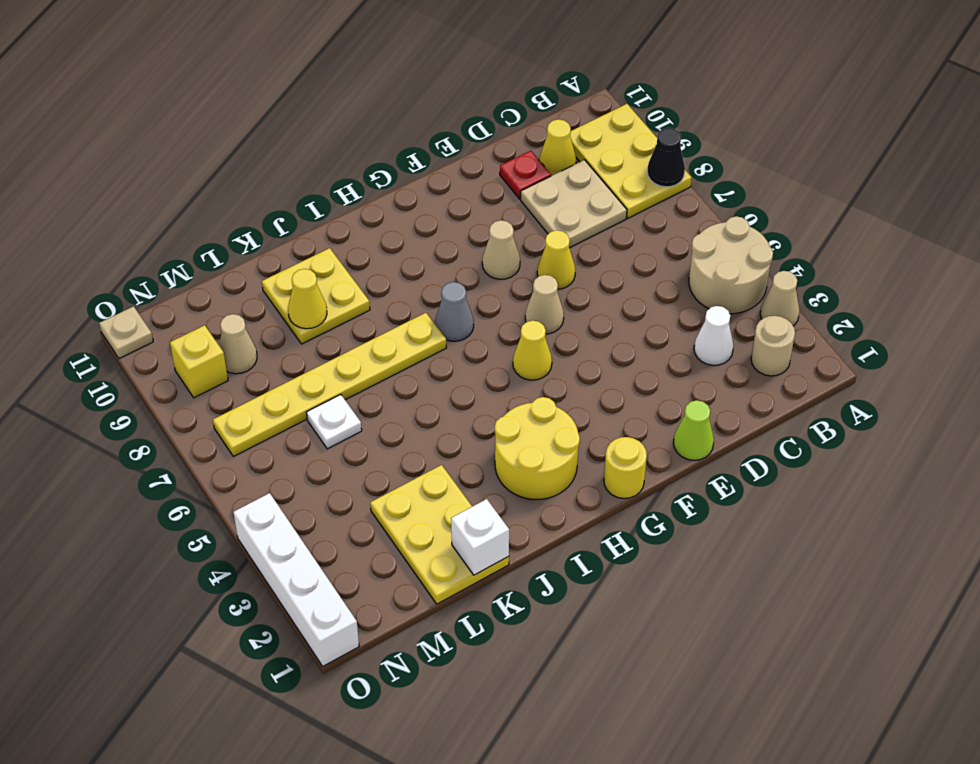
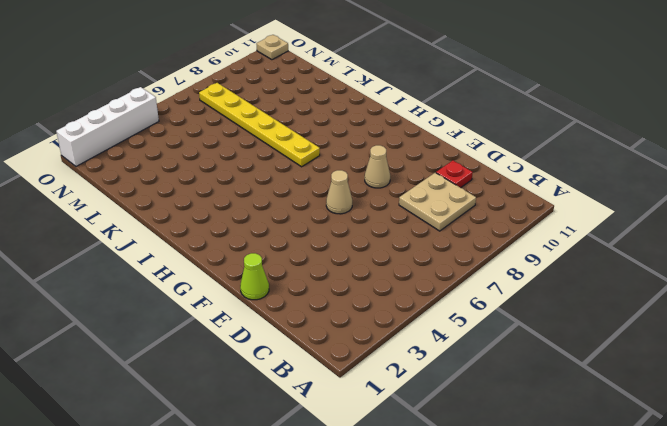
none -> tan 1x1 cone [760,271,800,326]
none -> tan 2x2 round brick [689,216,773,314]
none -> yellow 2x3 plate [570,104,692,218]

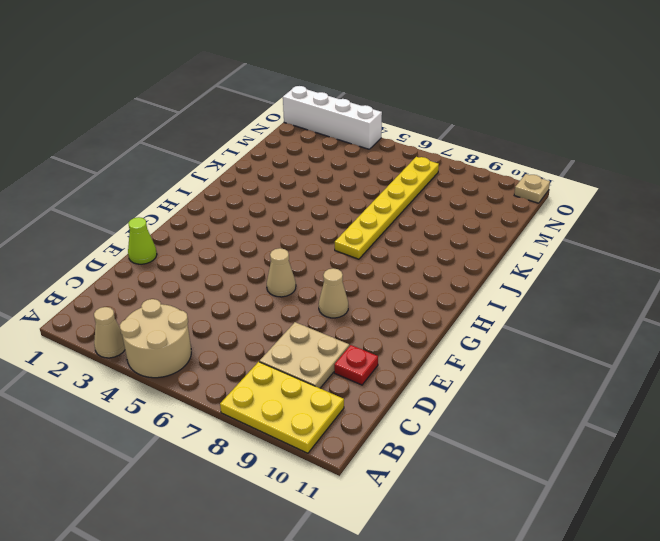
none -> tan 1x1 round brick [751,316,795,376]
none -> white 1x1 cone [694,306,734,365]
none -> yellow 1x1 cone [539,119,576,176]

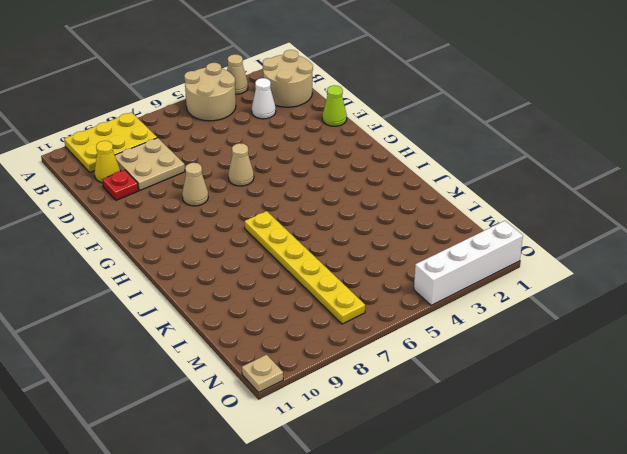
tan 2x2 round brick [262,50,313,107] -> tan 1x1 round brick [751,316,795,376]
none -> yellow 1x1 cone [537,230,575,289]
none -> yellow 1x1 round brick [604,437,647,498]
none -> yellow 1x1 cone [513,320,552,380]

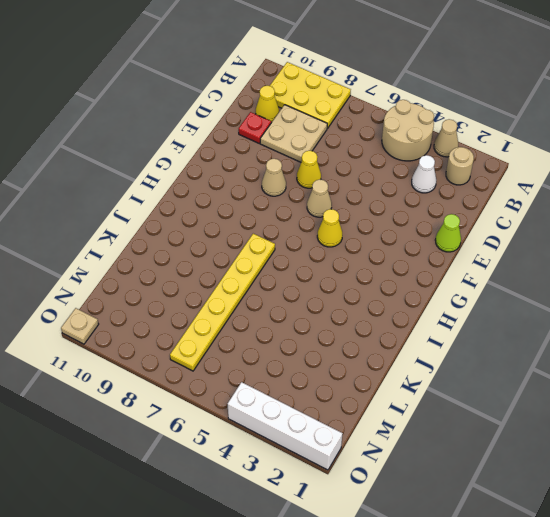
none -> yellow 1x1 round brick [604,437,647,498]
none -> yellow 2x2 round brick [495,397,580,500]
none -> grey 1x1 cone [435,282,474,341]

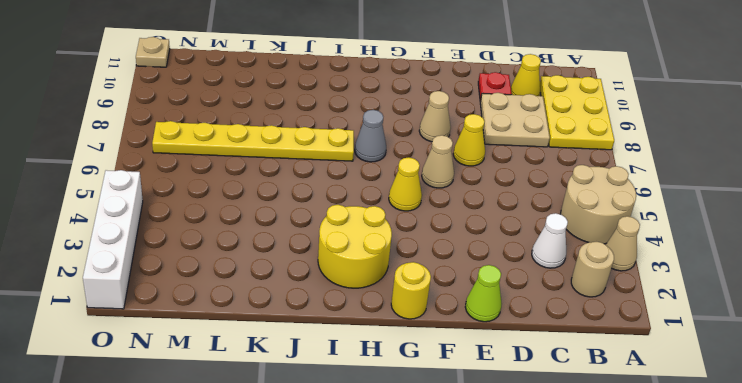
none -> yellow 2x2 plate [262,248,370,344]
none -> yellow 2x3 plate [370,465,509,604]
none -> white 1x1 plate [307,395,362,449]

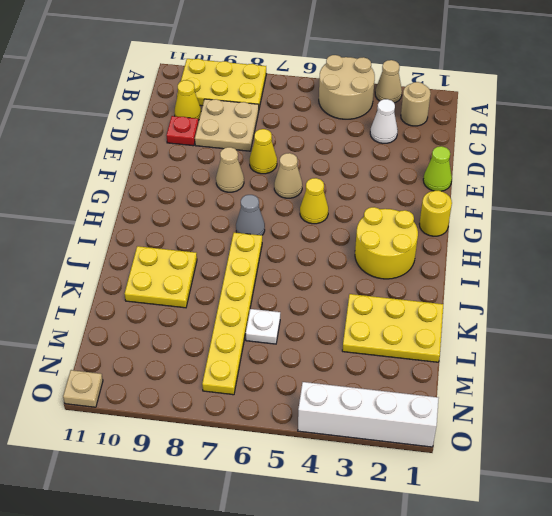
none -> tan 1x1 cone [219,314,257,374]
none -> yellow 1x1 brick [170,325,228,398]
none -> black 1x1 cone [647,128,685,187]

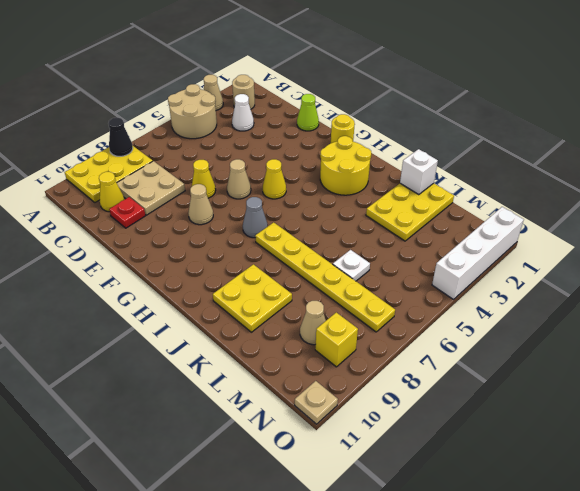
none -> yellow 1x1 cone [288,269,327,329]

